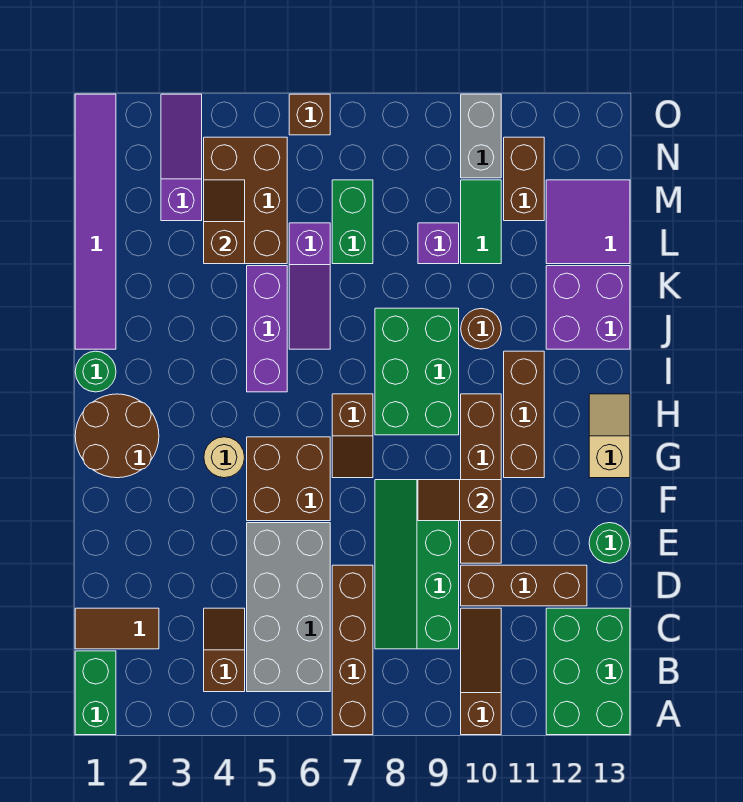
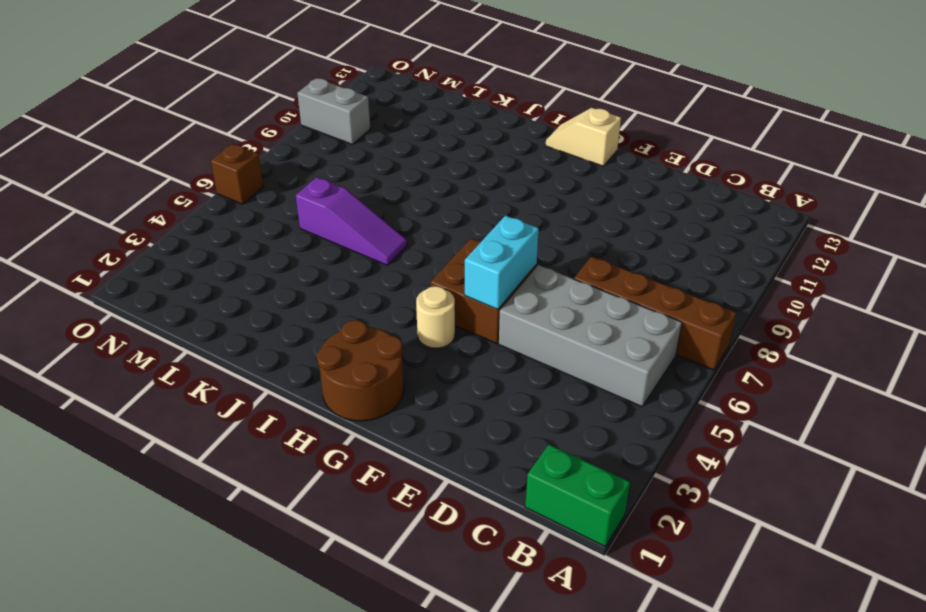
cyan 1x2 brick [465,215,539,309] -> none
none -> brown 1x3 slope [461,608,501,735]
none -> green 2x3 brick [546,608,630,735]
none -> brown 1x2 slope [204,608,245,692]
none -> brown 1x2 tile [75,608,159,649]

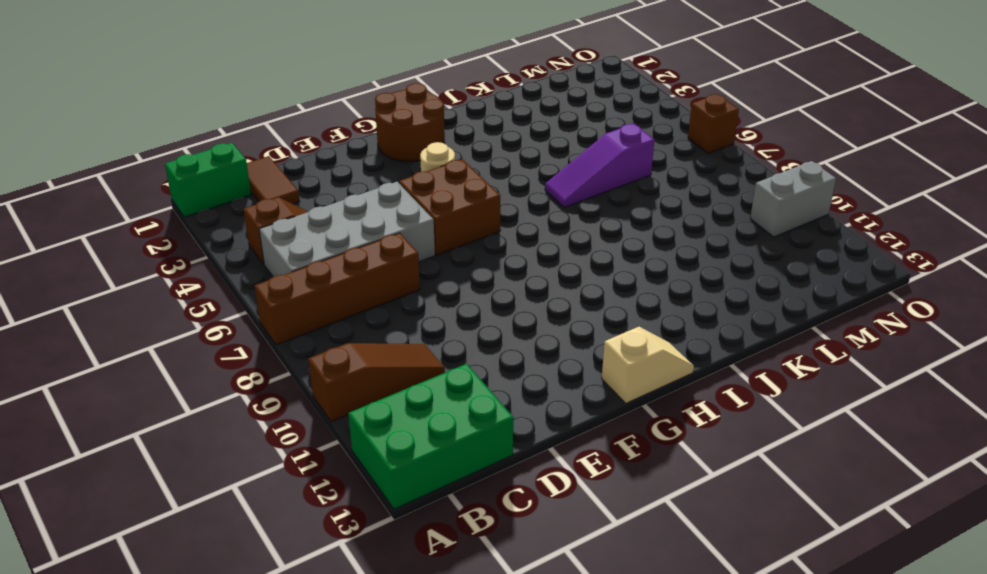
none -> green 2x4 slope [375,480,459,649]
none -> brown 1x3 brick [461,565,587,606]
none -> brown 1x4 brick [461,394,501,563]
none -> green 1x1 round brick [589,523,630,563]

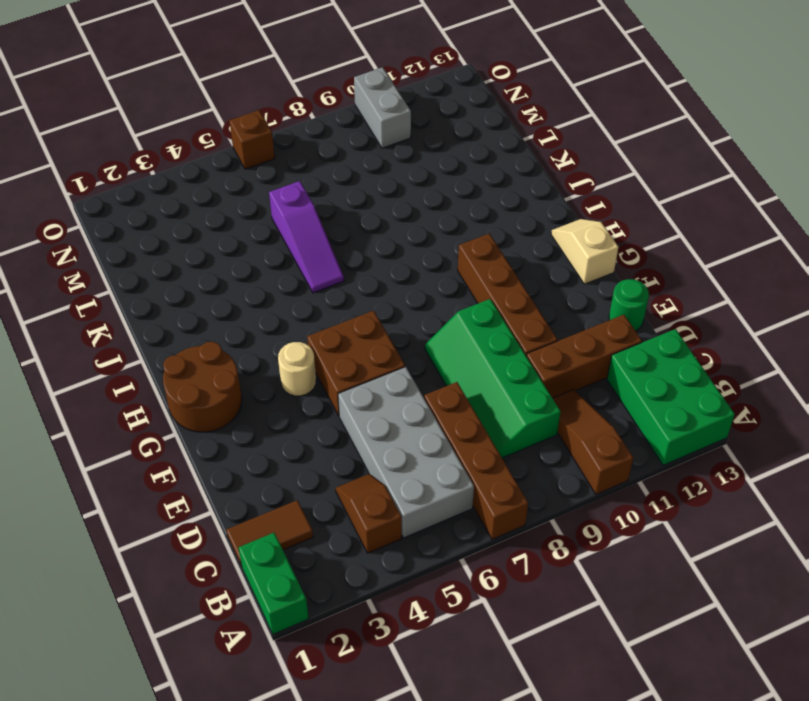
none -> brown 1x2 slope [332,394,373,478]
none -> brown 1x3 brick [504,351,544,478]
none -> green 2x3 brick [375,308,459,435]
none -> green 1x1 round brick [75,351,116,392]

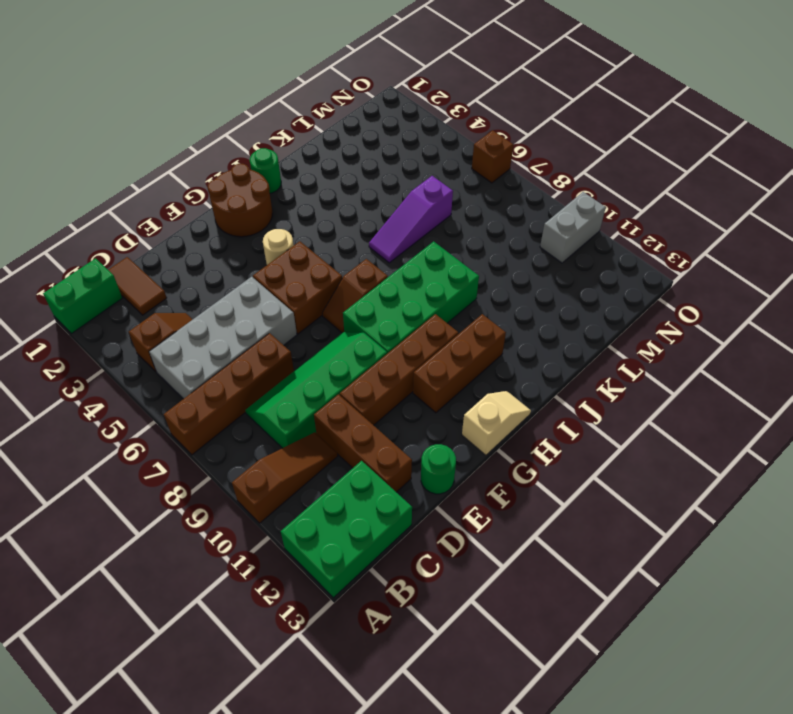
green 2x4 brick [343,241,479,354] -> green 2x3 brick [375,308,459,435]
none -> purple 1x3 brick [247,266,287,392]
none -> purple 1x6 tile [75,94,116,349]
none -> brown 1x1 round brick [461,309,501,349]
none -> purple 2x2 brick [546,266,630,349]

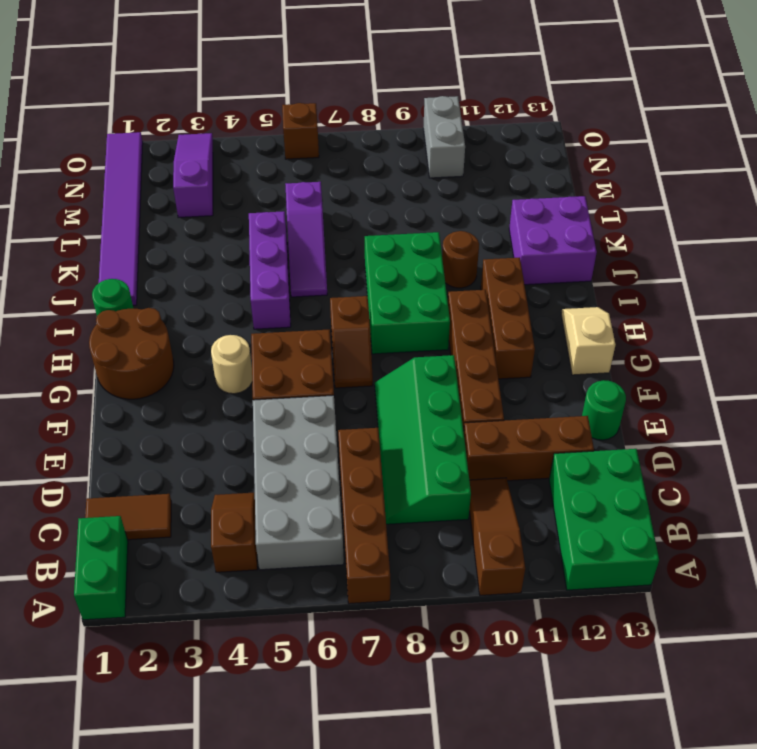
none -> brown 2x3 brick [204,137,287,264]
none -> green 1x2 brick [332,180,373,264]
none -> purple 1x1 brick [418,223,459,264]
none -> green 1x2 tile [461,180,501,264]

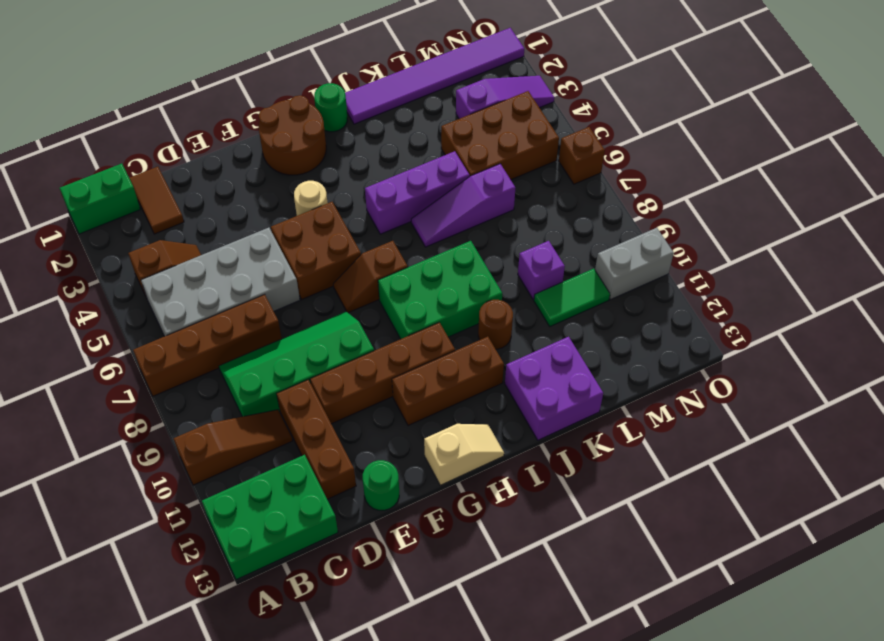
none -> green 1x2 brick [332,180,373,264]
none -> purple 2x2 tile [546,180,630,264]
none -> brown 1x2 brick [504,137,544,221]
none -> brown 1x2 slope [418,480,501,521]

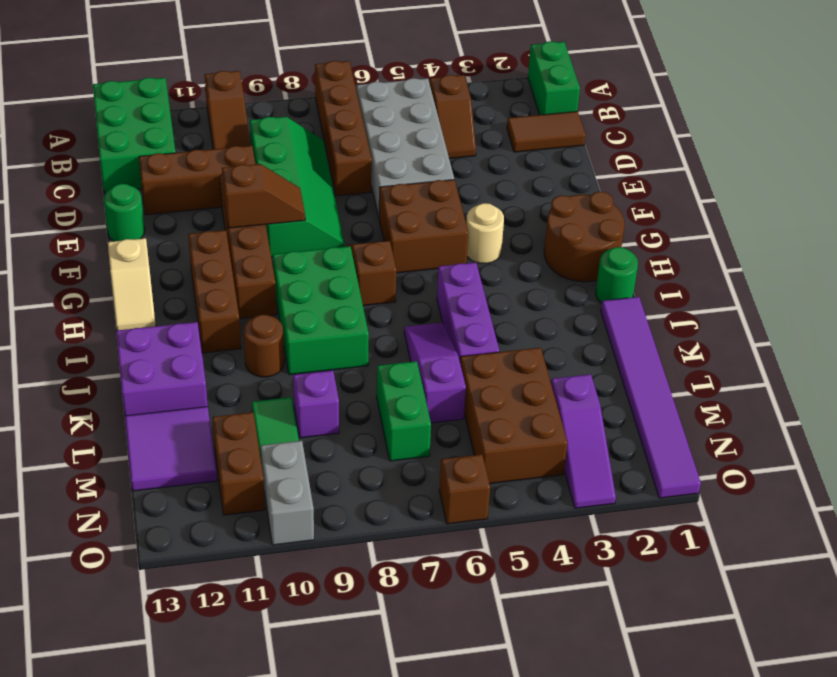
none -> brown 1x2 slope [204,180,245,264]

